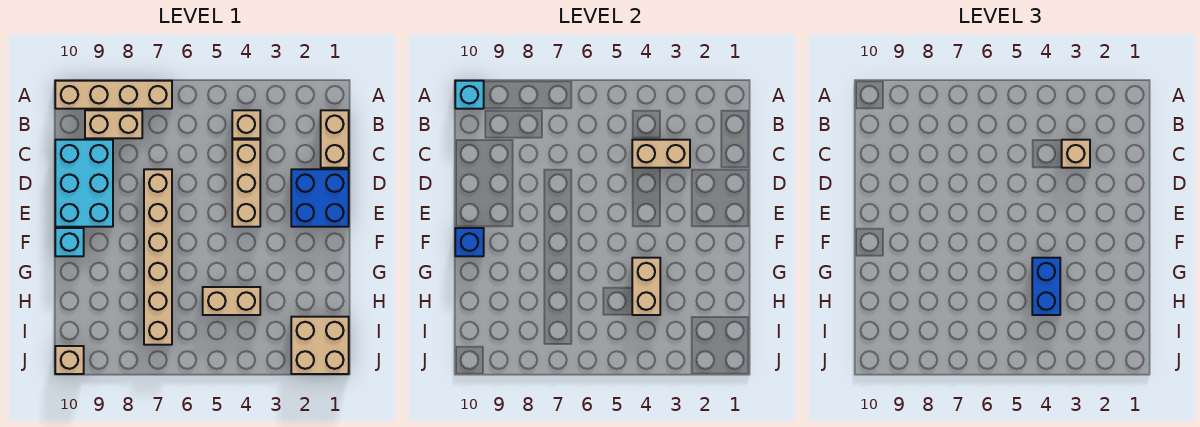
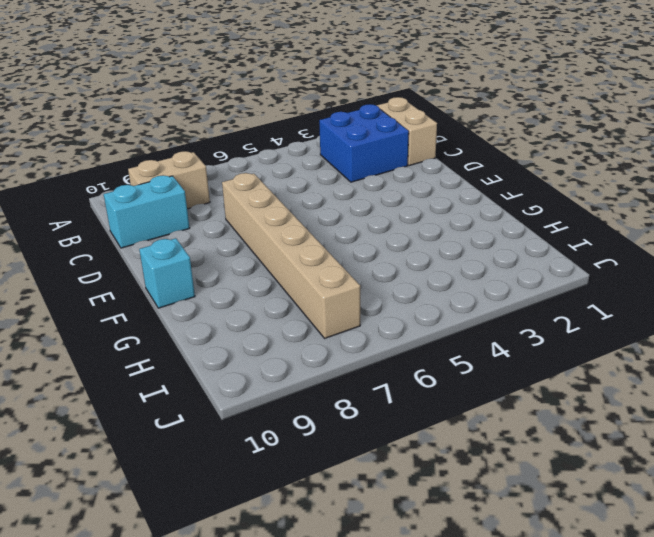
blue 2x2 brick [319,104,409,182] -> blue 2x2 brick moved to [291,169,349,227]
cyan 1x2 brick [104,175,190,248] -> cyan 2x3 brick [55,140,113,227]
none -> tan 1x4 brick [55,81,172,109]
none -> tan 1x1 brick [232,110,260,138]
none -> tan 1x3 brick [232,140,260,227]

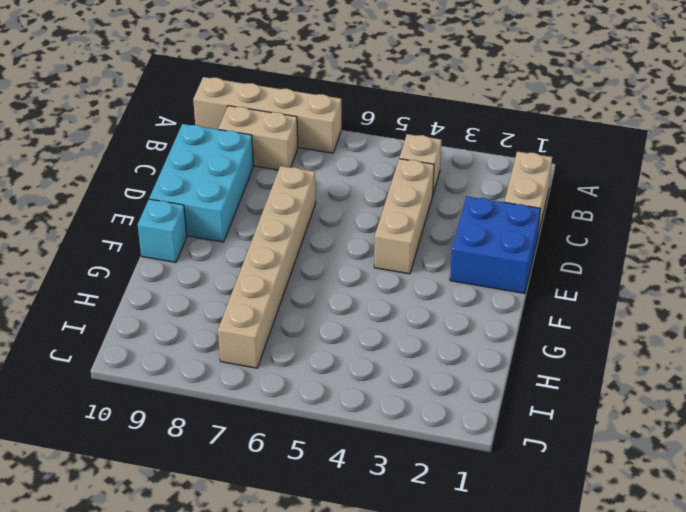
none -> tan 1x2 brick [203,287,260,315]
none -> tan 2x2 brick [291,317,349,374]
none -> tan 1x1 brick [55,346,84,374]

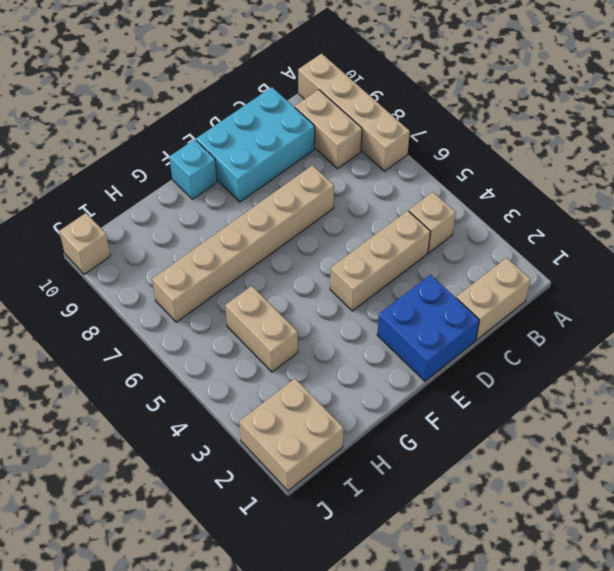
none -> cyan 1x1 brick [455,81,484,109]
none -> tan 1x2 brick [632,140,690,168]
none -> blue 1x1 brick [455,228,484,256]

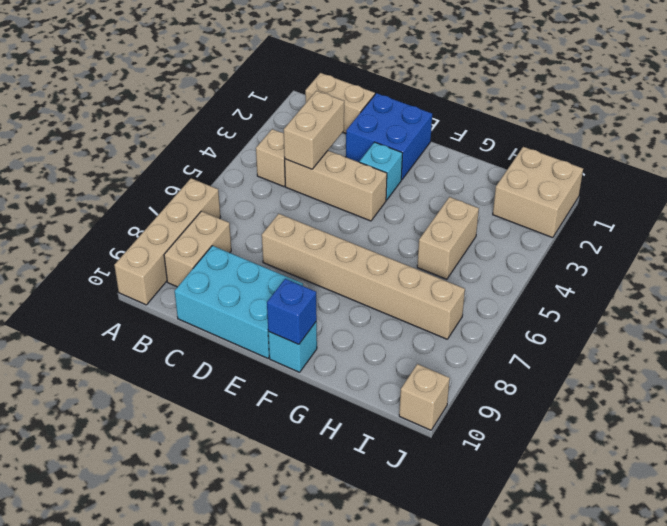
cyan 1x1 brick [359,142,403,200] -> cyan 1x1 brick moved to [455,81,484,109]
none -> tan 1x2 brick [632,258,660,315]
none -> tan 1x1 brick [1062,140,1090,168]
none -> blue 1x2 brick [1032,258,1060,315]

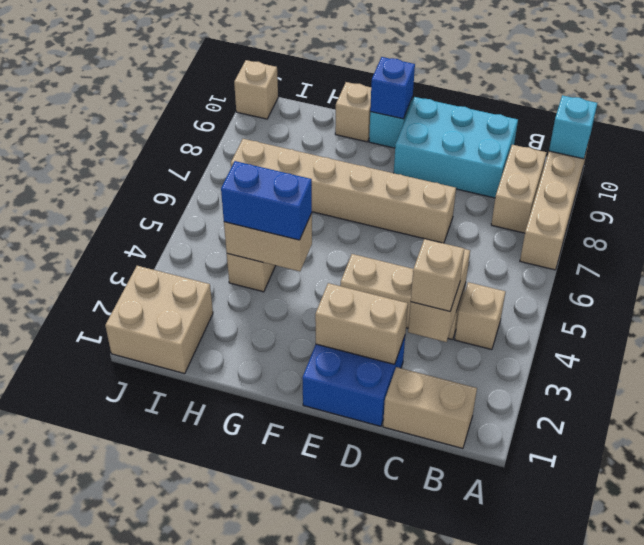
tan 1x2 brick [315,283,408,364] -> none
tan 1x1 brick [335,82,371,142] -> none

